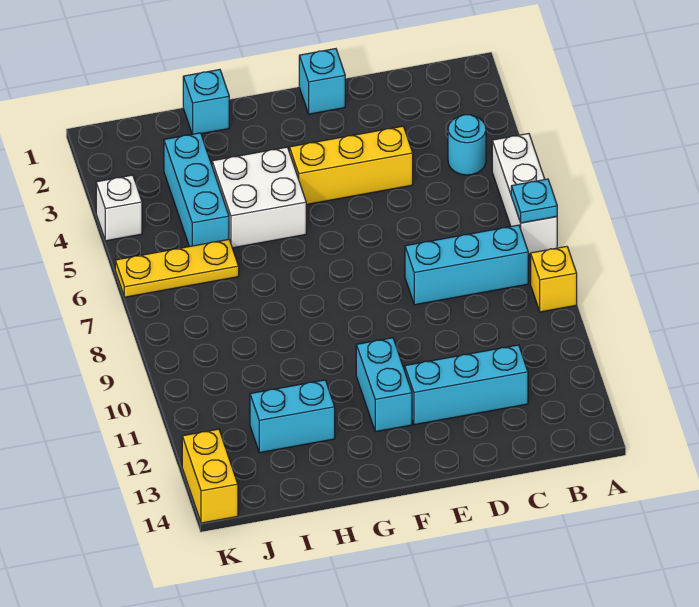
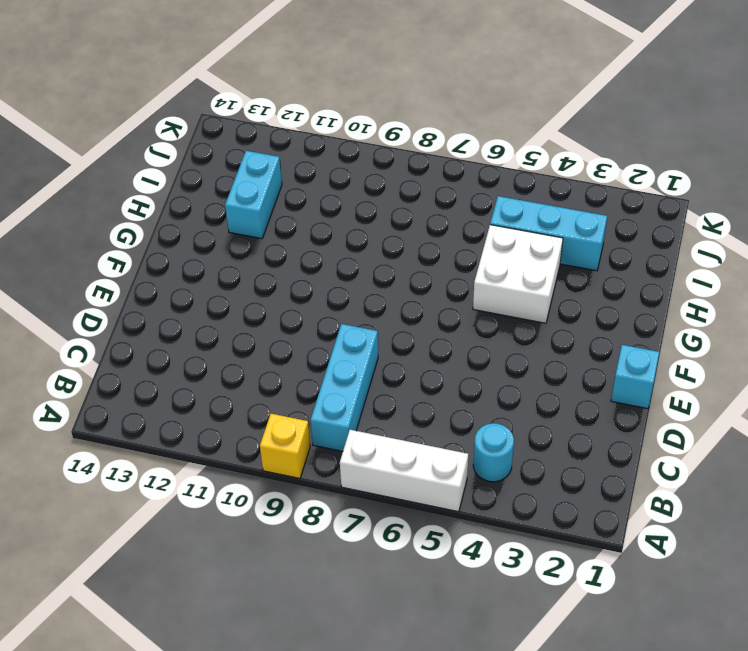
none -> cyan 1x3 brick [405,345,528,425]
none -> yellow 1x3 brick [289,126,413,205]
none -> cyan 1x2 brick [356,338,412,432]

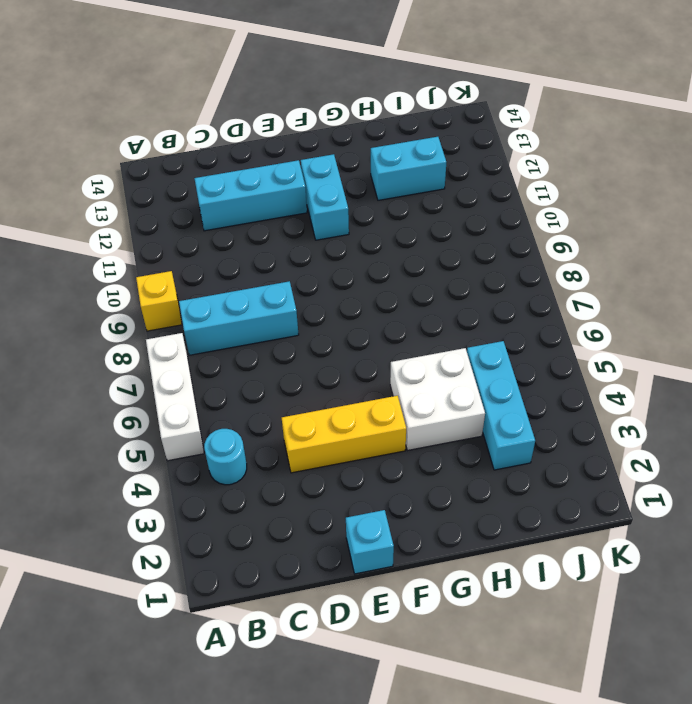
none -> cyan 1x1 brick [183,70,229,134]
none -> yellow 1x3 plate [115,239,239,297]
none -> white 1x1 brick [96,175,142,241]

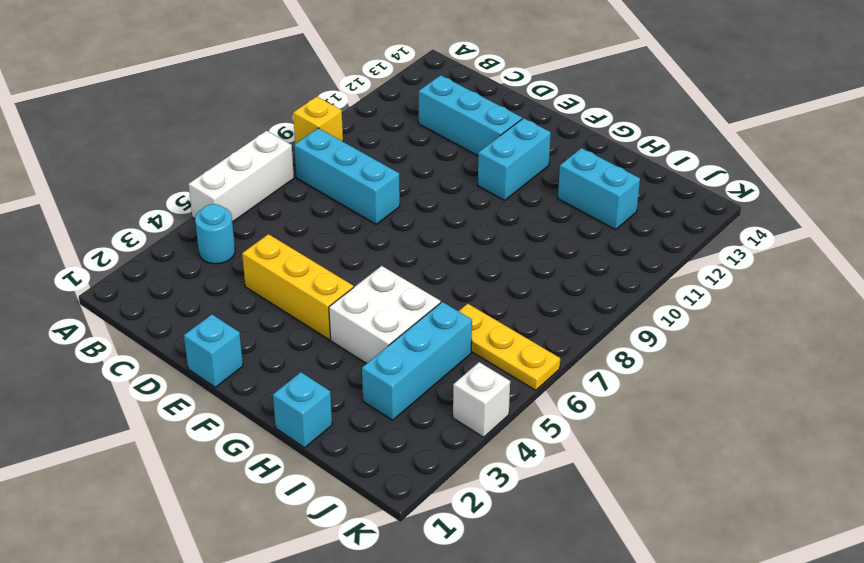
none -> yellow 1x2 brick [182,429,238,523]
none -> cyan 1x1 plate [511,179,557,223]

